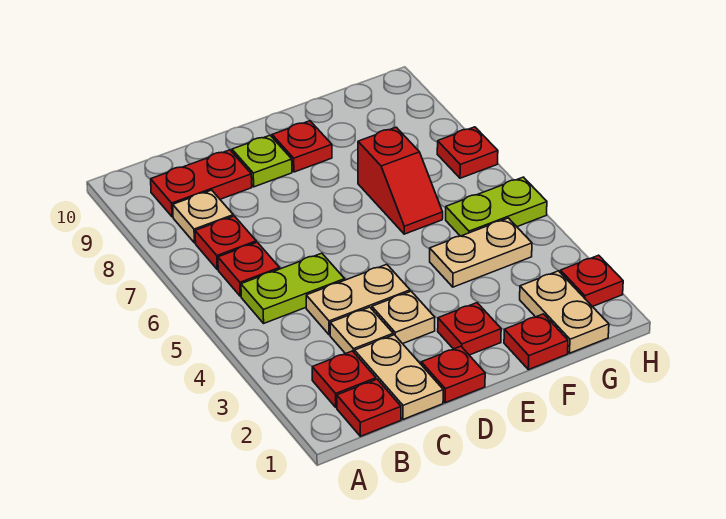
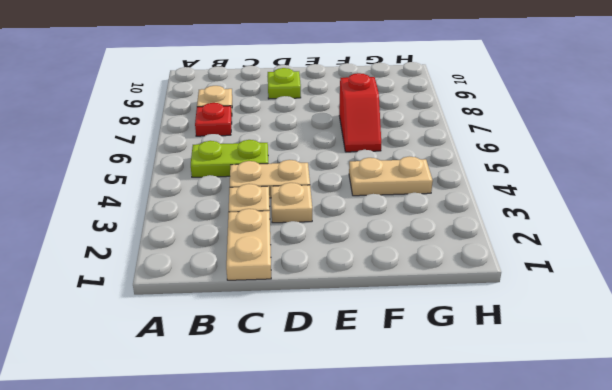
none -> red 1x1 plate [337,379,401,436]
none -> red 1x1 plate [312,351,376,407]
none -> red 1x1 plate [218,242,280,296]

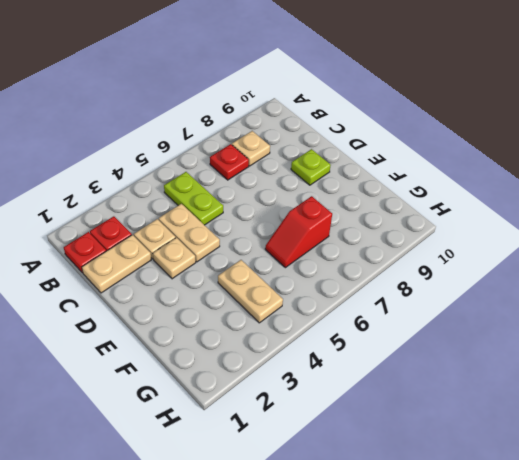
none -> red 1x1 plate [218,242,280,296]
none -> red 1x2 plate [151,150,252,217]
none -> red 1x1 plate [421,346,485,403]

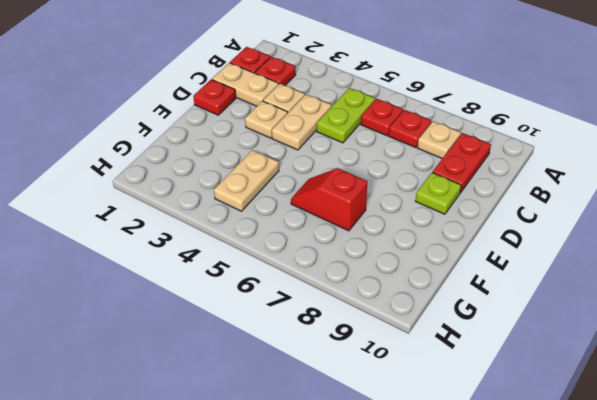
none -> red 1x1 plate [438,303,501,355]
none -> red 1x1 plate [272,121,332,172]
none -> red 1x1 plate [504,314,568,370]

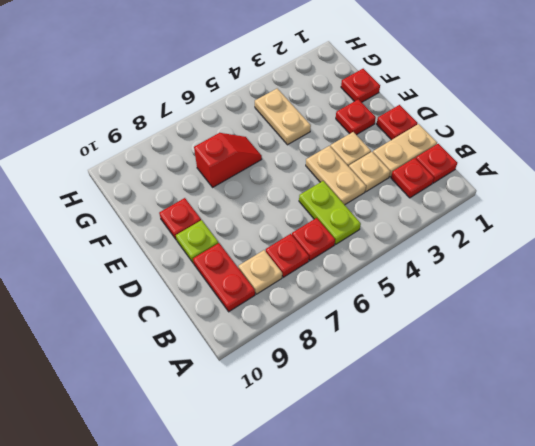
none -> tan 1x2 plate [520,271,609,353]
none -> lime 1x2 plate [446,177,547,236]
none -> red 1x1 plate [560,255,623,307]

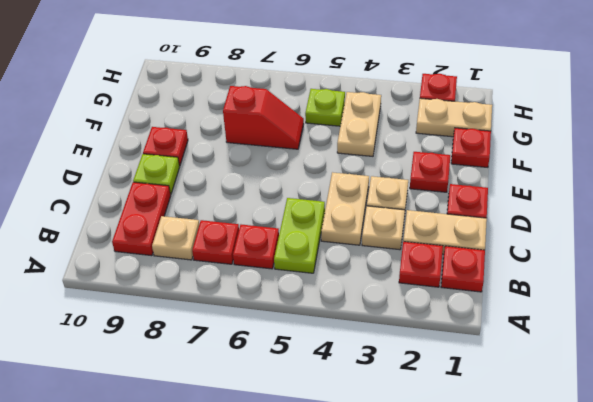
lime 1x1 plate [305,89,345,126] -> lime 1x2 plate [446,177,547,236]
none -> red 1x1 plate [437,127,498,178]

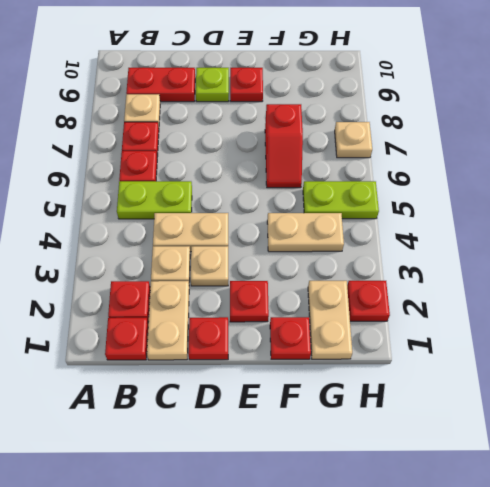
tan 1x1 plate [335,122,372,158] -> red 1x1 plate [437,127,498,178]

